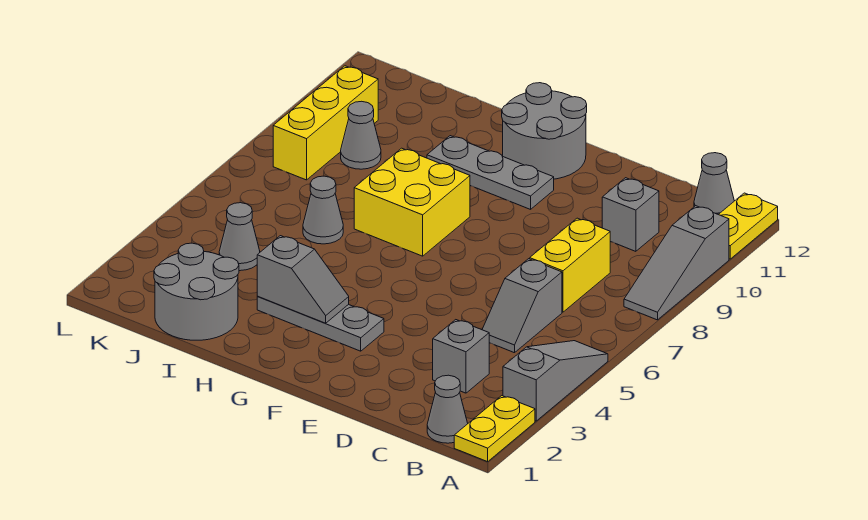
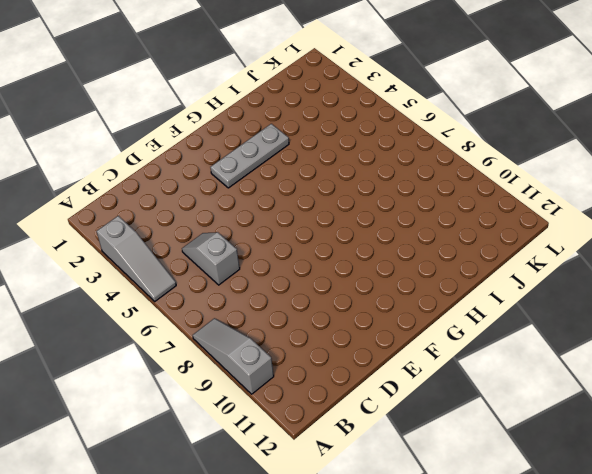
none -> yellow 1x2 plate [454,396,535,462]
none -> yellow 1x2 plate [718,193,778,259]
none -> grey 1x1 cone [427,375,468,443]

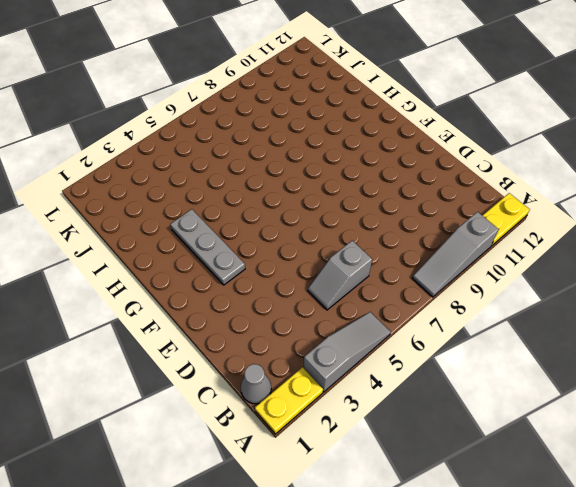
none -> grey 1x1 cone [694,153,734,214]
none -> grey 1x1 brick [433,320,489,393]
none -> yellow 1x2 brick [530,218,610,312]

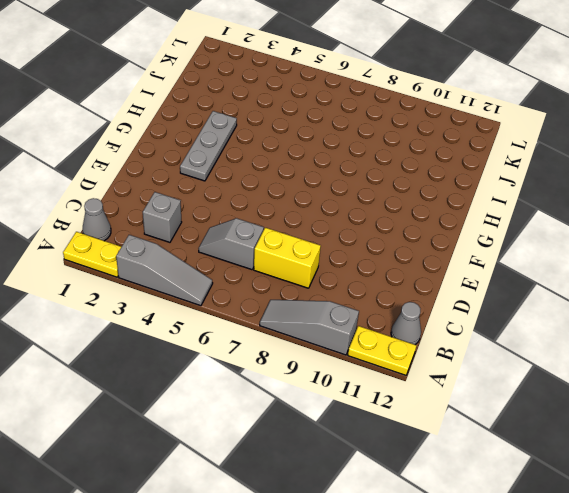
none -> grey 1x1 brick [602,178,659,251]
none -> grey 1x3 plate [427,136,554,209]
none -> grey 2x2 round brick [502,83,587,179]

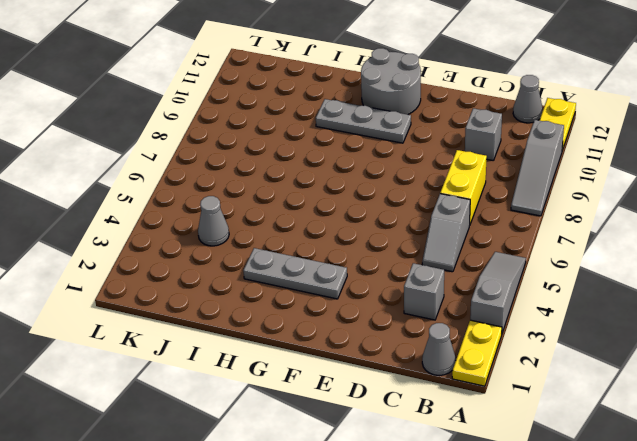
none -> yellow 2x2 brick [354,148,470,256]
none -> grey 2x2 round brick [154,243,239,340]
none -> grey 1x1 cone [303,176,343,244]

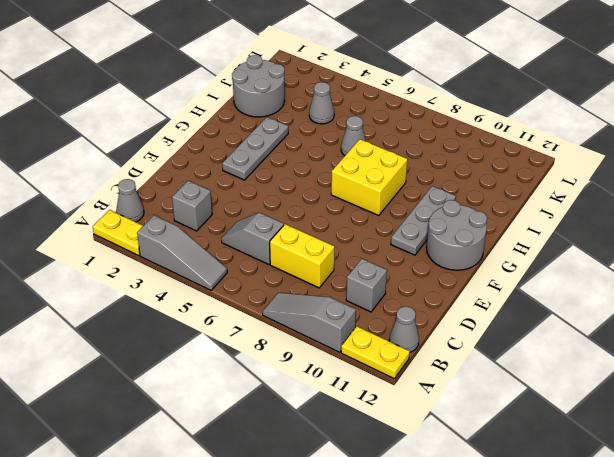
none -> grey 1x1 cone [341,101,381,169]
none -> yellow 1x3 brick [273,66,378,180]
none -> grey 1x2 slope [257,236,349,323]

